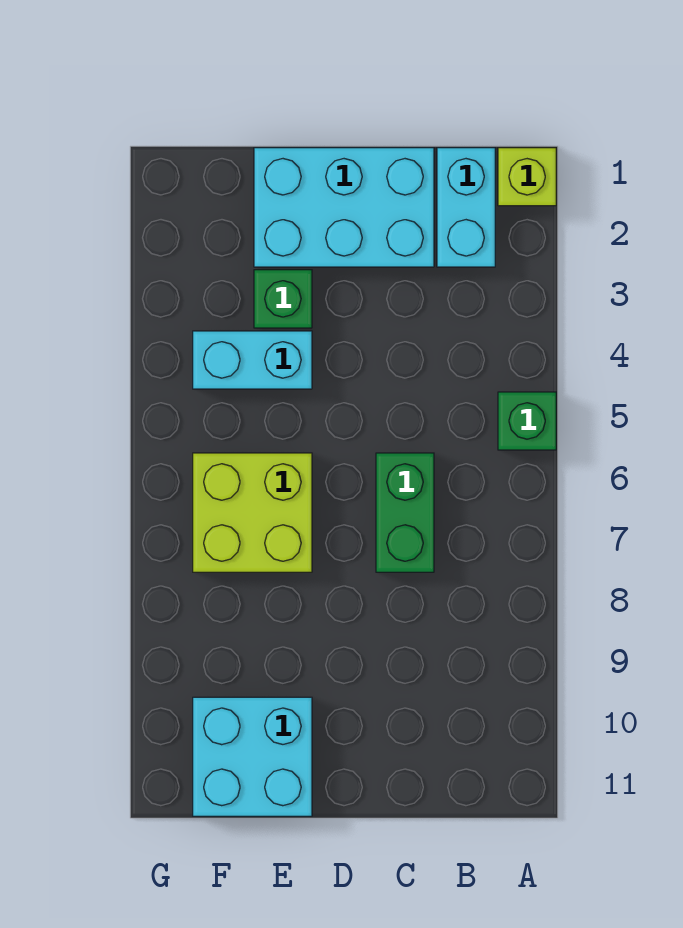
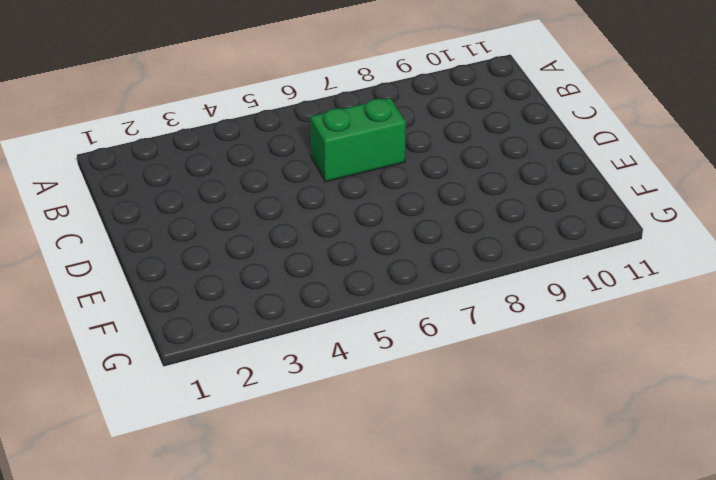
none -> lime 1x1 brick [498,148,556,206]
none -> green 1x1 brick [498,392,556,450]

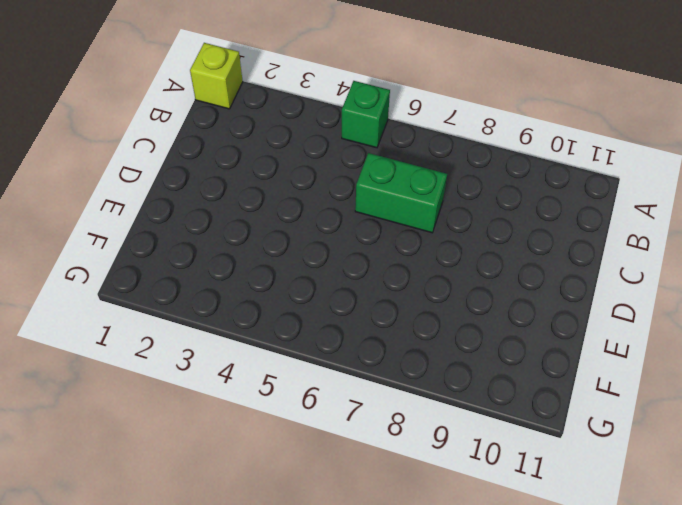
none -> cyan 1x2 brick [437,148,495,267]
none -> cyan 2x3 brick [254,148,434,267]

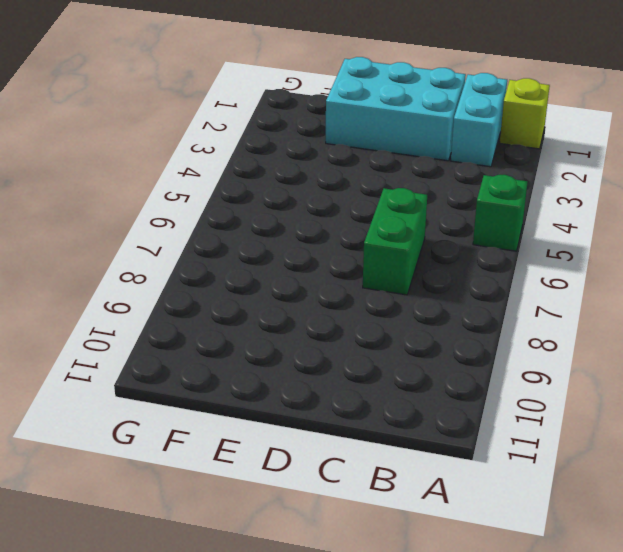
none -> green 1x1 brick [254,270,312,328]
none -> cyan 1x2 brick [193,331,312,389]

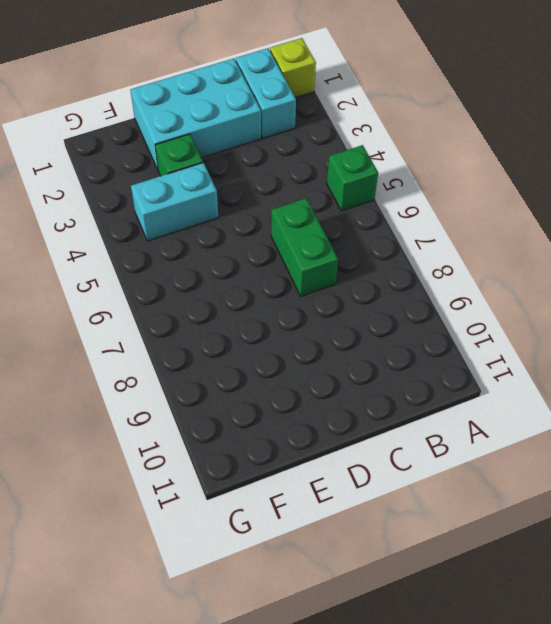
none -> lime 2x2 brick [193,453,312,572]
none -> cyan 2x2 brick [193,697,312,816]

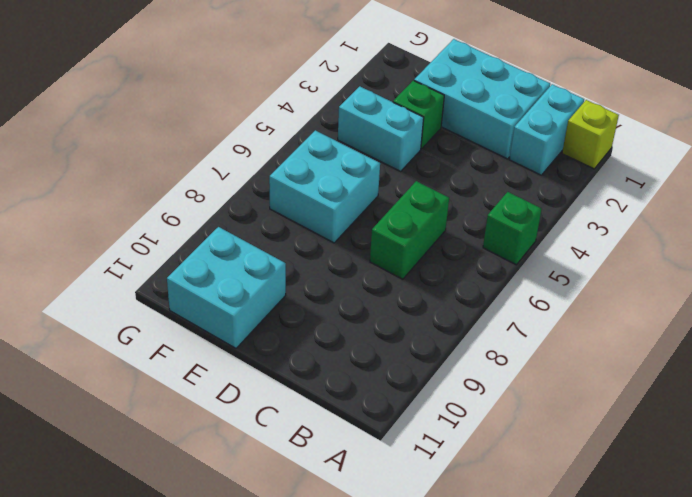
cyan 2x2 brick [269,130,380,243] -> lime 2x2 brick [193,453,312,572]

